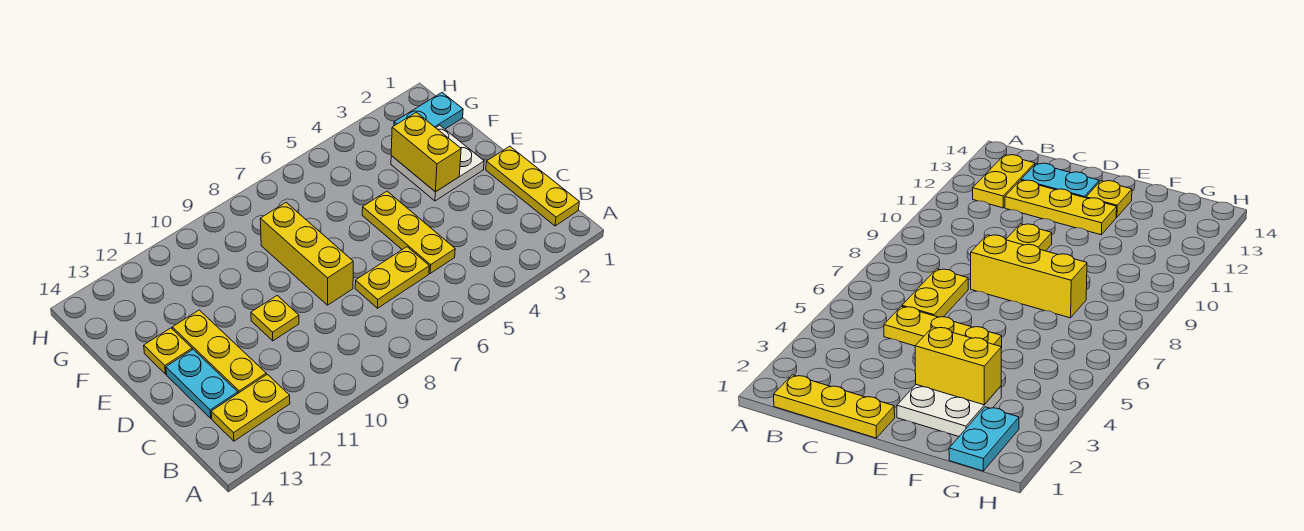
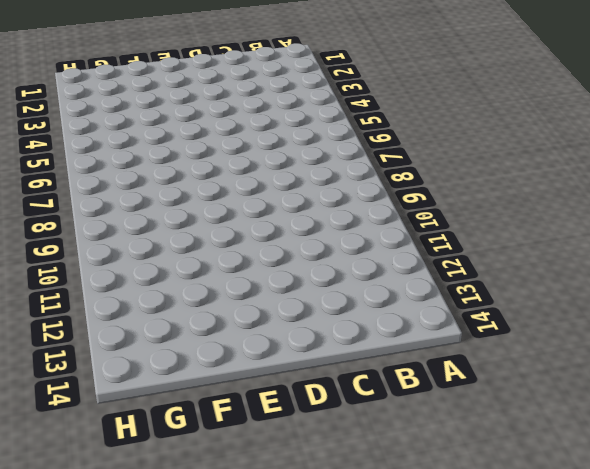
none -> yellow 1x3 plate [486,146,579,226]
none -> yellow 1x2 plate [211,374,290,441]
none -> yellow 1x3 plate [362,191,455,273]

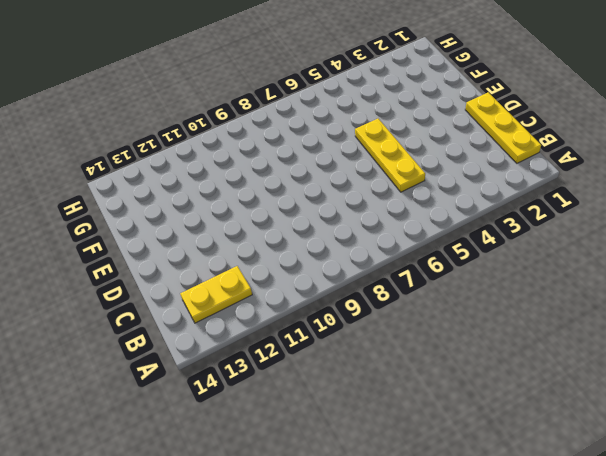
none -> yellow 1x2 plate [355,247,429,308]
none -> yellow 1x3 plate [172,310,266,393]
none -> cyan 1x2 plate [166,349,238,418]

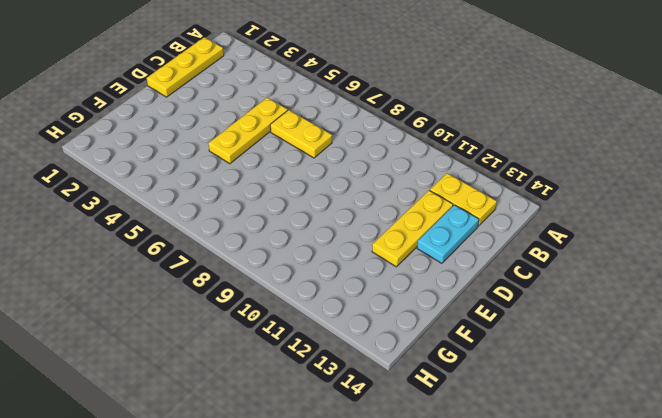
none -> yellow 1x3 brick [260,203,353,305]
none -> yellow 1x1 plate [251,296,299,341]
none -> white 2x2 plate [391,125,484,201]

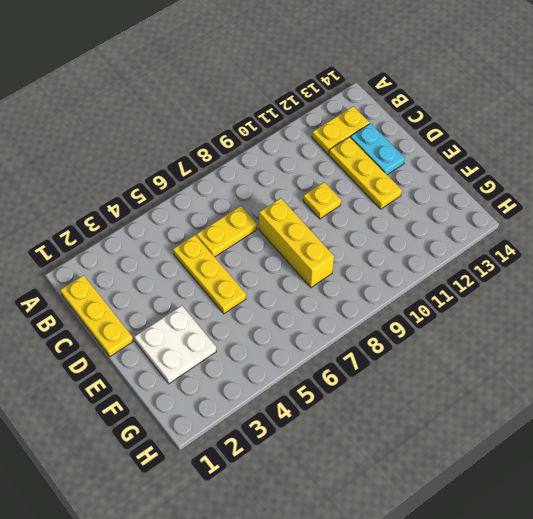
none -> yellow 1x1 plate [144,328,192,374]
none -> cyan 1x2 plate [394,93,463,129]
none -> yellow 1x2 brick [391,112,461,192]

